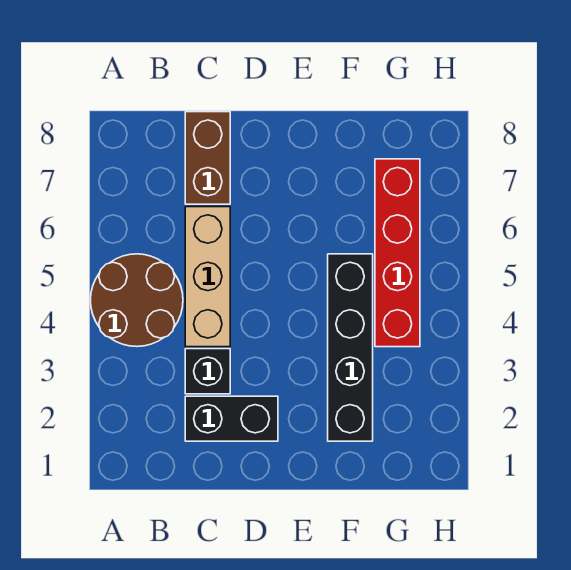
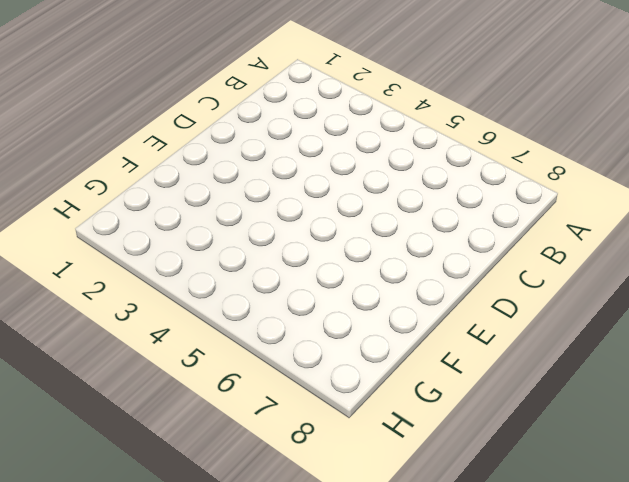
none -> brown 2x2 round brick [90,254,183,347]
none -> black 1x2 brick [185,396,278,441]

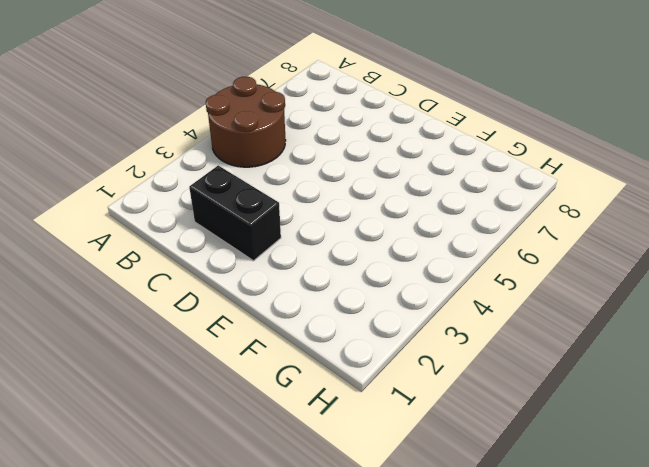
none -> black 1x1 brick [185,349,230,394]
none -> tan 1x3 brick [185,207,230,347]

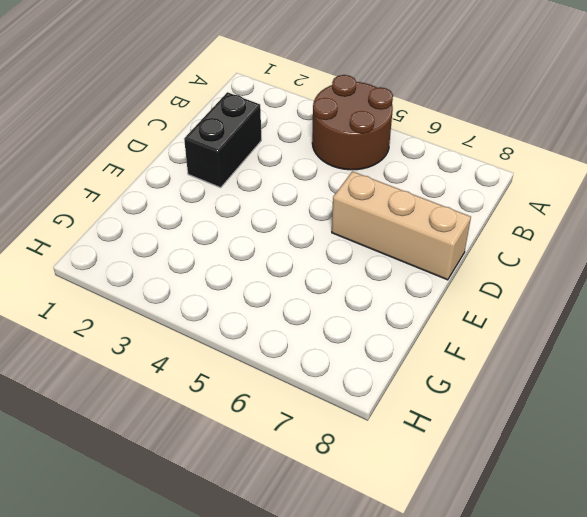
tan 1x3 brick [332,171,471,280] -> tan 1x3 brick moved to [185,207,230,347]
none -> black 1x1 brick [185,349,230,394]
none -> brown 1x2 brick [185,112,230,204]

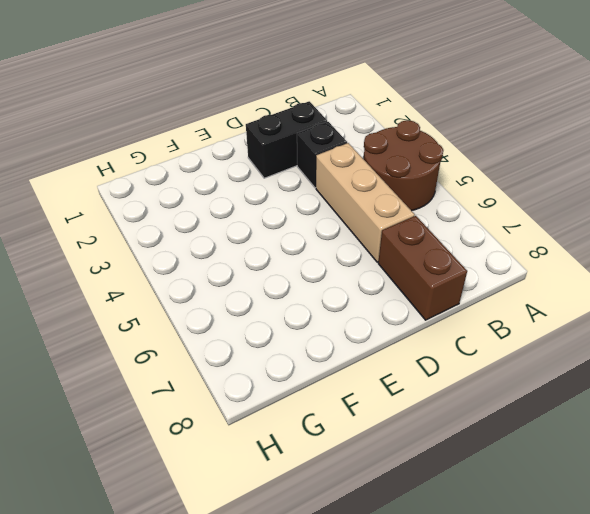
none -> black 1x4 brick [328,254,373,441]
none -> red 1x4 brick [375,159,420,347]

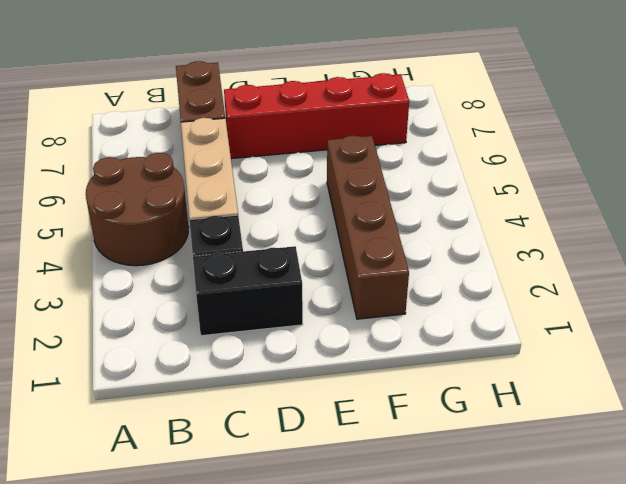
red 1x4 brick [224,73,409,159] -> red 1x4 brick turned to [375,159,420,347]
brown 1x4 brick [327,135,409,319] -> black 1x4 brick [328,254,373,441]

